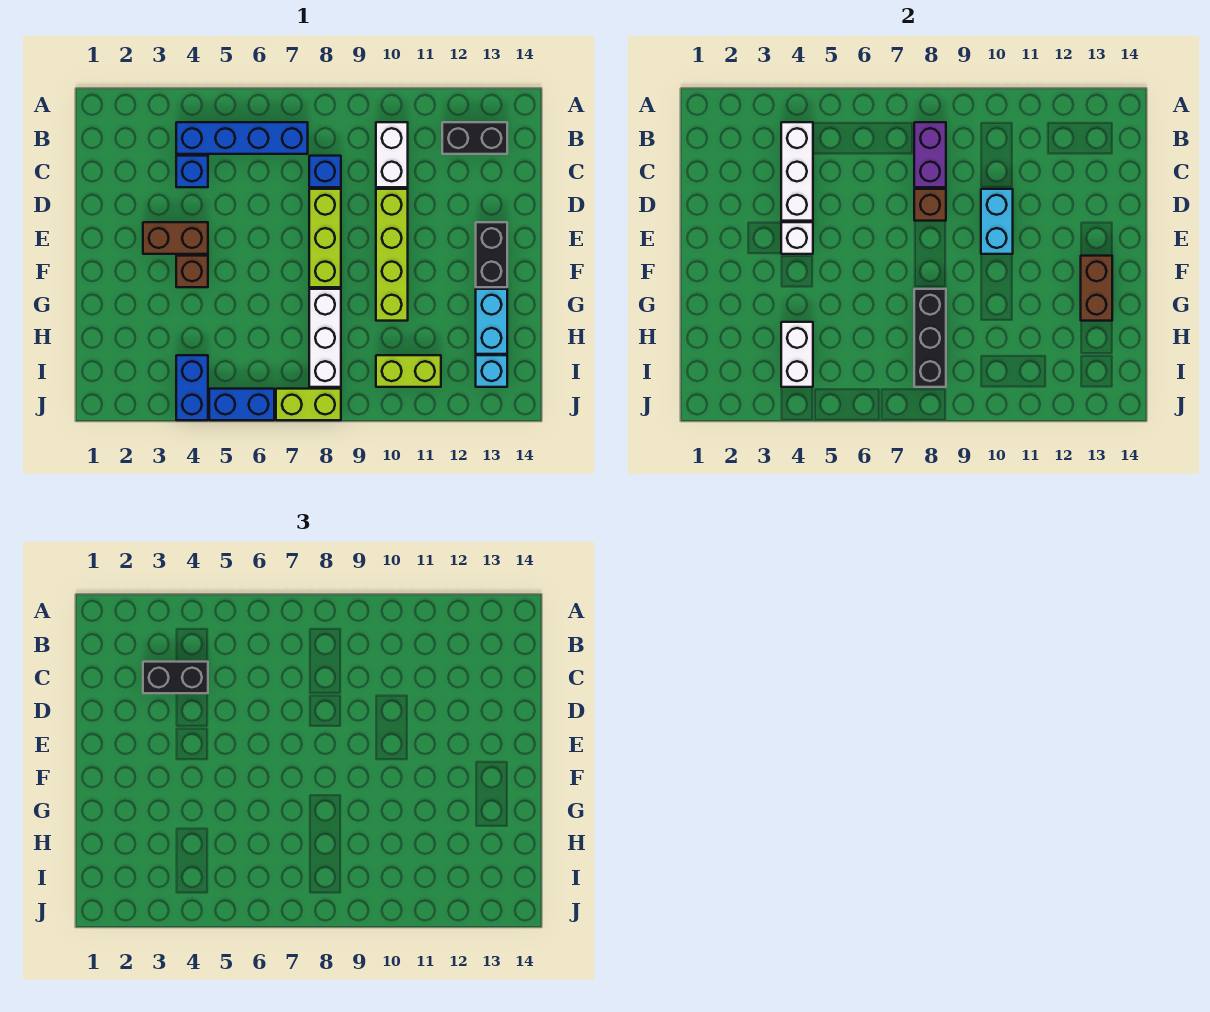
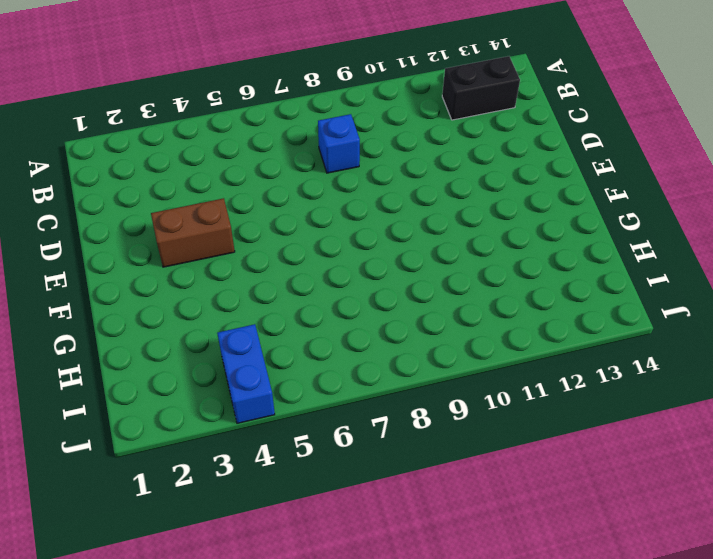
none -> blue 1x4 brick [176,122,308,154]
none -> white 1x2 brick [376,122,408,187]
none -> blue 1x1 brick [176,156,208,187]

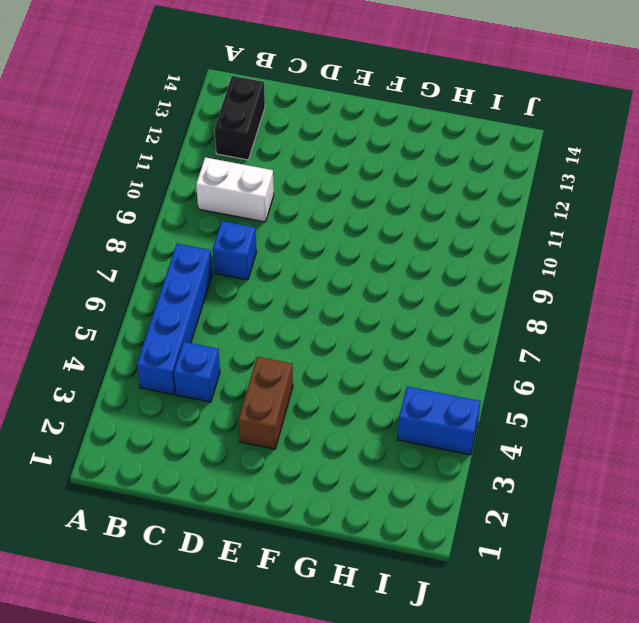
none -> lime 1x3 brick [309,189,341,287]
none -> lime 1x4 brick [376,189,408,321]
none -> black 1x2 brick [476,222,507,287]

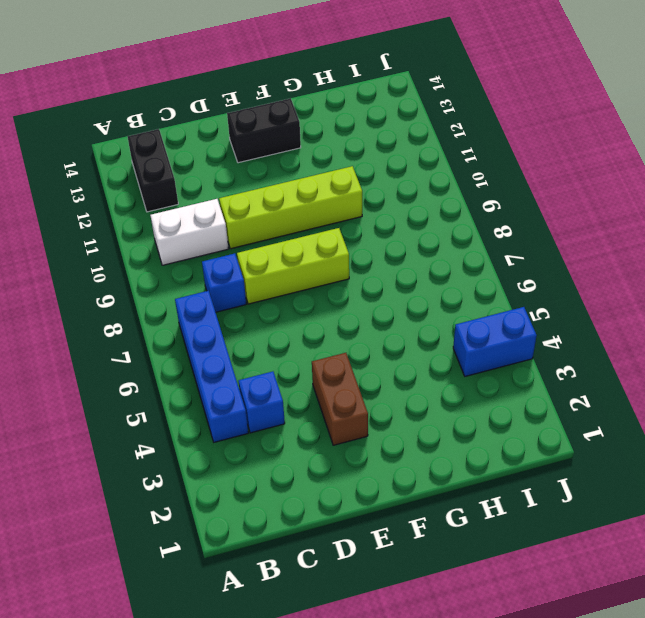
none -> brown 1x1 brick [176,256,208,287]
none -> white 1x3 brick [309,289,341,387]
none -> cyan 1x2 brick [476,289,507,354]

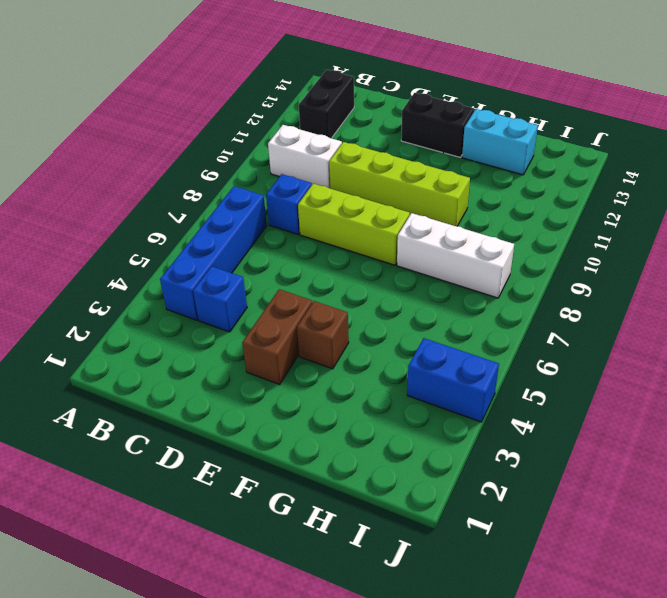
none -> lime 1x2 brick [376,355,441,387]
none -> cyan 1x1 brick [476,355,507,387]
none -> blue 1x2 brick [209,389,274,420]

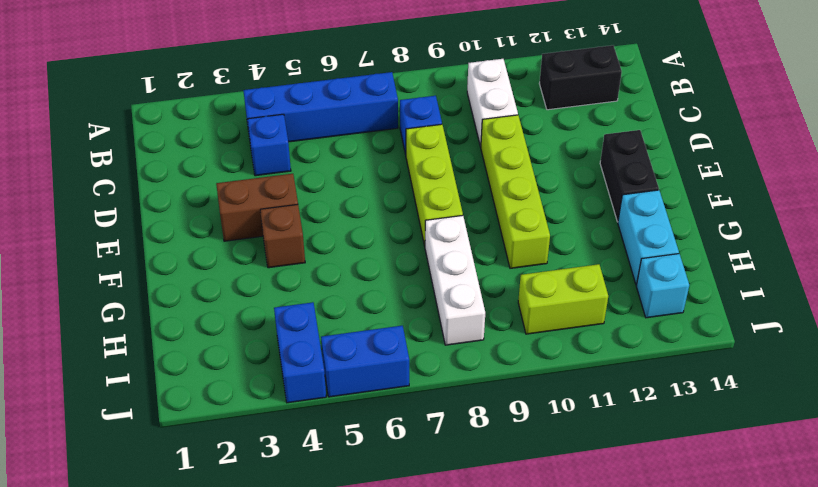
none -> lime 1x2 brick [276,389,341,420]
none -> white 1x3 brick [781,122,813,221]
none -> purple 1x2 brick [914,122,946,187]

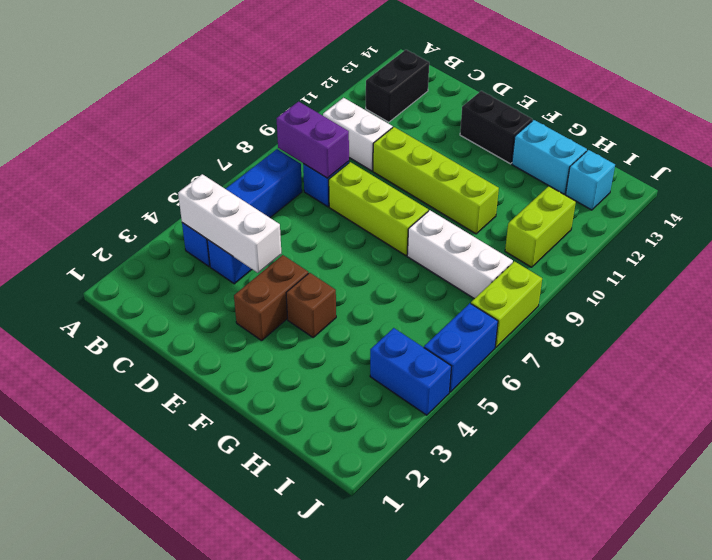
none -> brown 1x1 brick [914,189,946,221]
none -> cyan 1x2 brick [981,189,1013,254]
none -> white 1x1 brick [781,222,813,254]

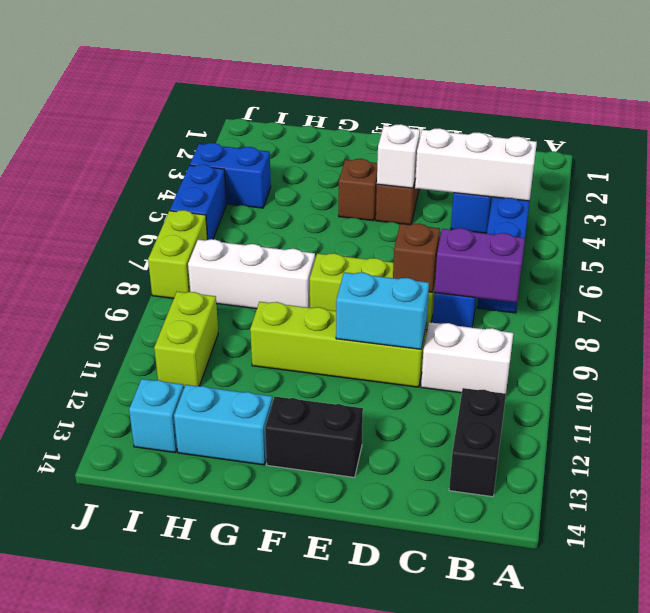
none -> brown 1x2 brick [1081,256,1112,321]
none -> black 1x3 brick [914,289,946,387]
none -> white 1x2 brick [781,322,813,387]

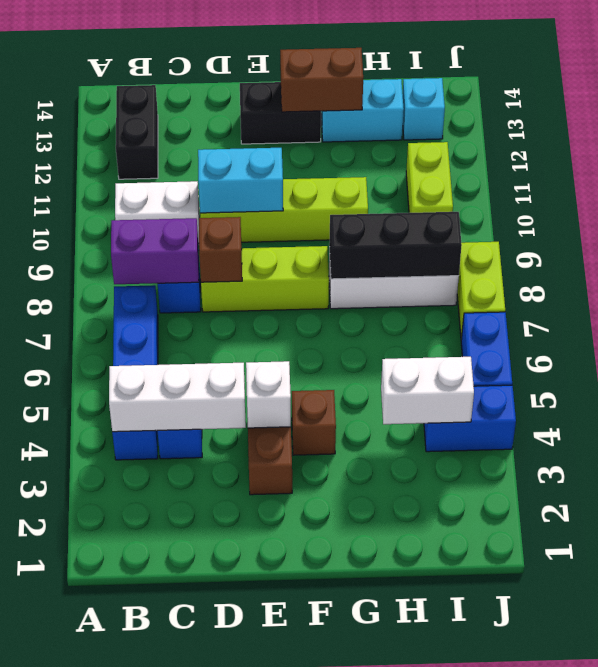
none -> black 1x2 brick [143,662,208,693]

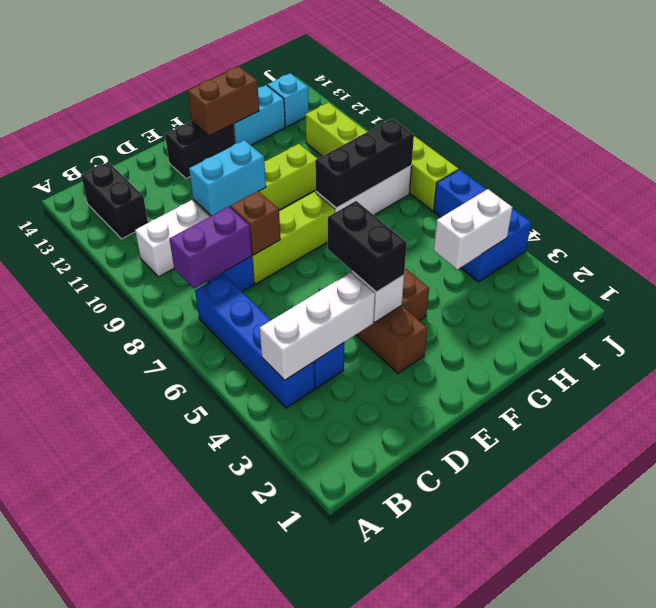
black 1x2 brick [328,201,407,292] -> black 1x2 brick moved to [143,662,208,693]

